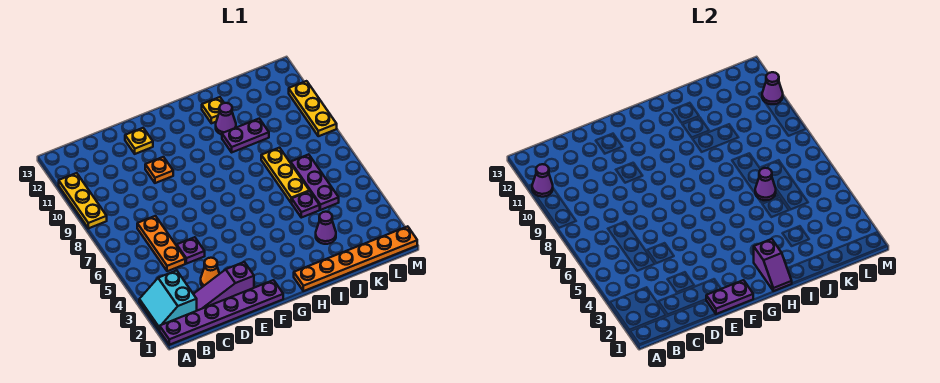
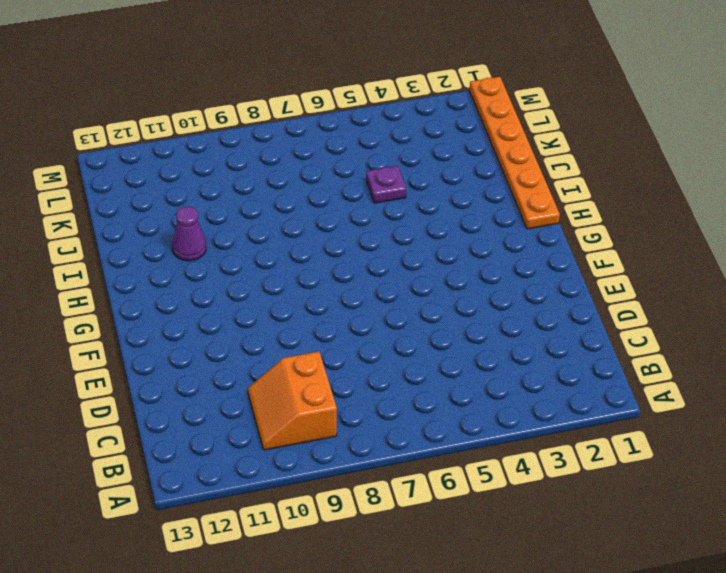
orange 2x2 slope [248,352,337,450] -> none
none -> purple 1x6 plate [160,280,283,345]
none -> cyan 2x2 slope [139,270,197,330]
none -> yellow 1x3 plate [59,173,107,228]

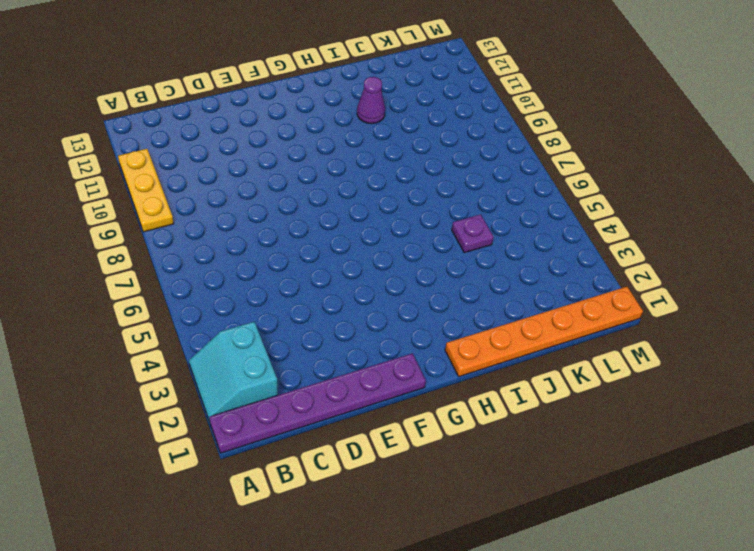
none -> purple 1x3 slope [194,262,254,311]
none -> orange 1x3 plate [137,216,185,271]
none -> orange 1x1 cone [201,258,219,287]

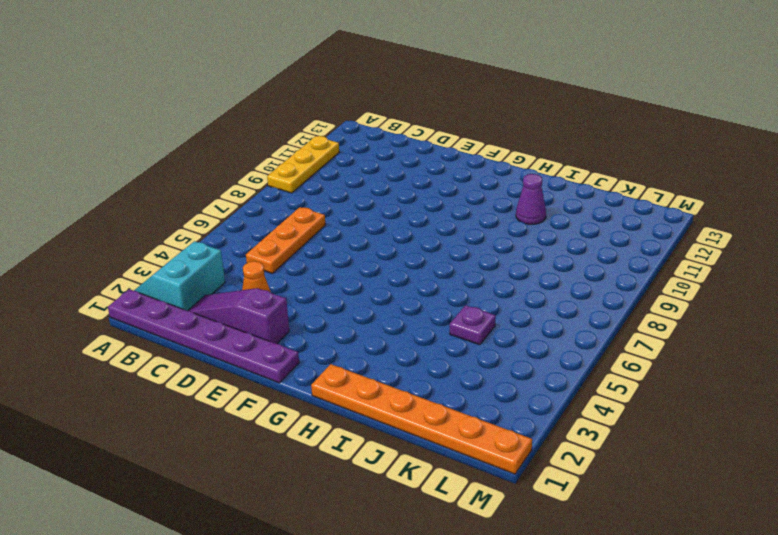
none -> purple 1x1 plate [177,237,205,264]
none -> orange 1x1 plate [145,157,173,183]
none -> yellow 1x1 plate [125,128,153,154]

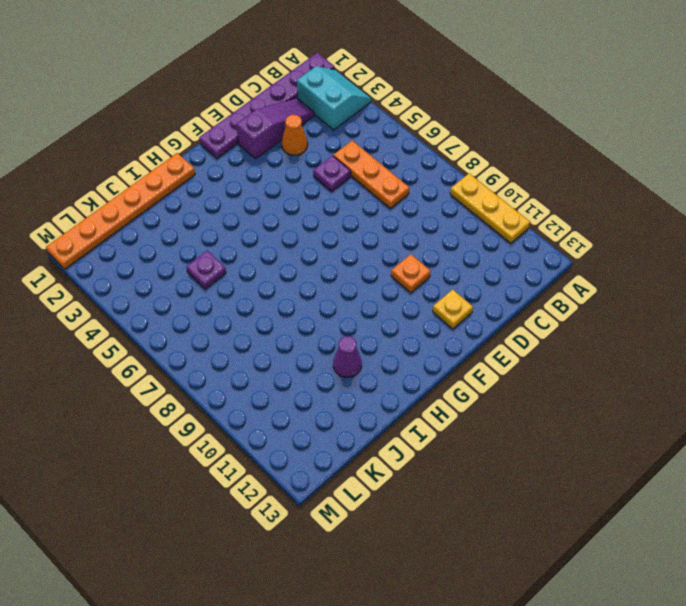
none -> purple 1x2 plate [222,119,269,152]
none -> yellow 1x1 plate [202,97,224,123]
none -> purple 1x1 cone [316,212,336,244]

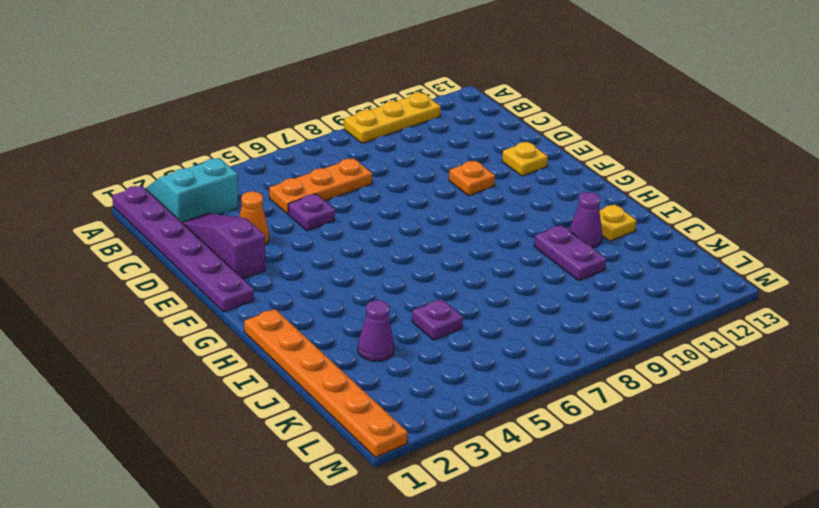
none -> yellow 1x3 plate [261,148,309,203]
none -> purple 1x3 plate [291,154,339,210]
none -> yellow 1x3 plate [289,81,337,136]

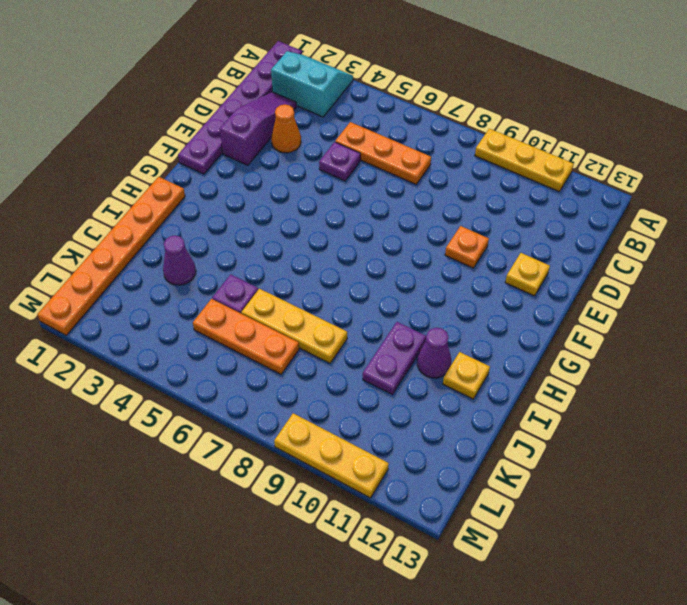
orange 1x3 plate [193,299,299,374] -> purple 1x3 plate [291,154,339,210]
none -> purple 1x1 cone [532,164,553,197]
none -> purple 1x2 plate [706,280,753,314]
none -> purple 1x2 slope [754,239,792,291]

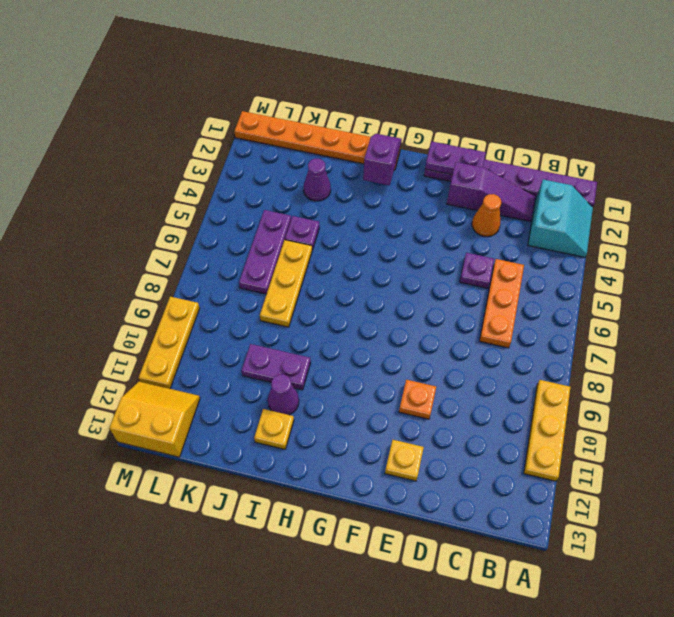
yellow 2x2 slope [109,381,200,457] -> none
none -> purple 1x1 cone [532,164,553,197]
none -> purple 1x1 cone [755,168,776,200]
none -> purple 1x1 cone [762,72,783,104]

